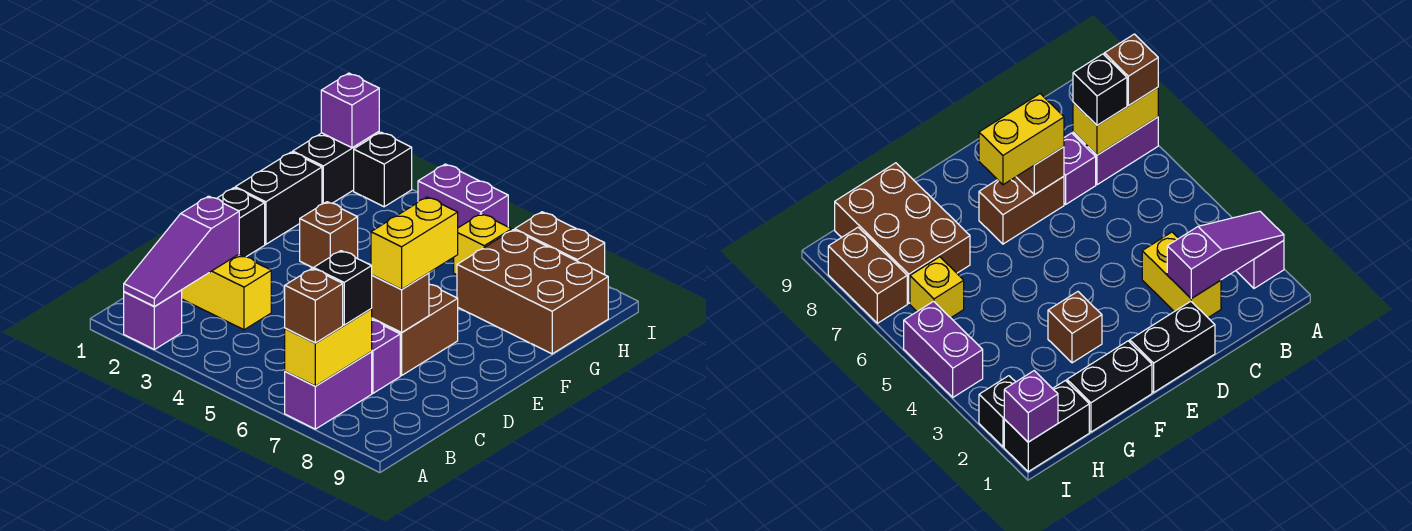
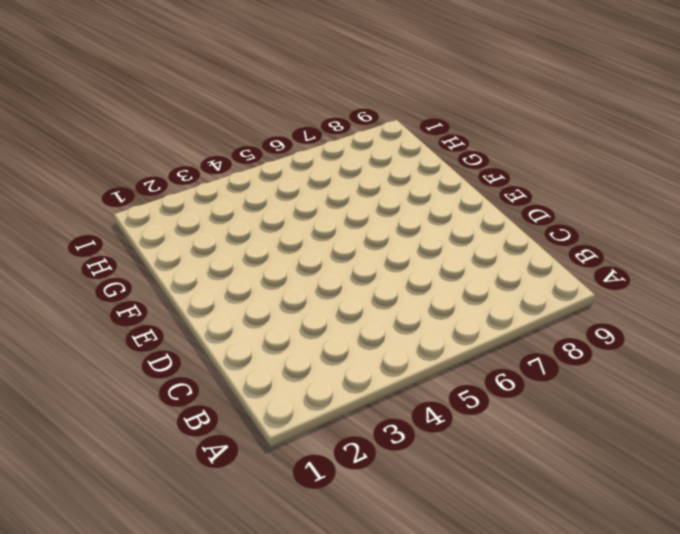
none -> purple 1x1 brick [124,290,182,349]
none -> purple 1x2 brick [285,352,372,429]
none -> yellow 1x2 brick [182,254,271,330]

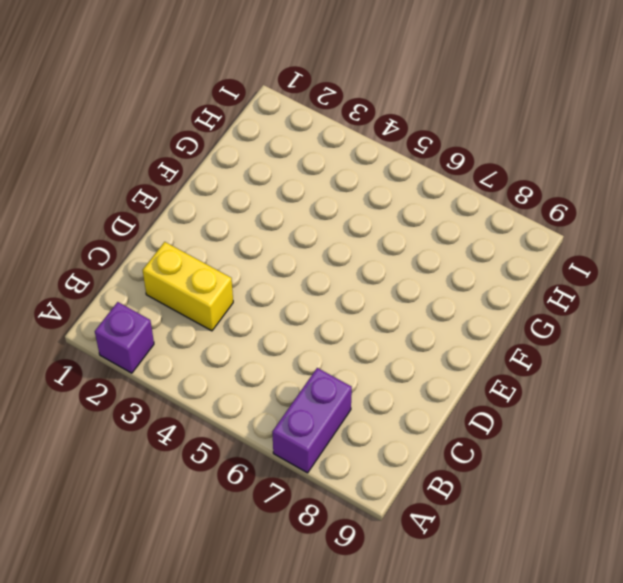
none -> purple 1x1 brick [371,320,400,393]
none -> black 1x2 brick [217,188,265,257]
none -> brown 1x2 brick [372,284,458,376]

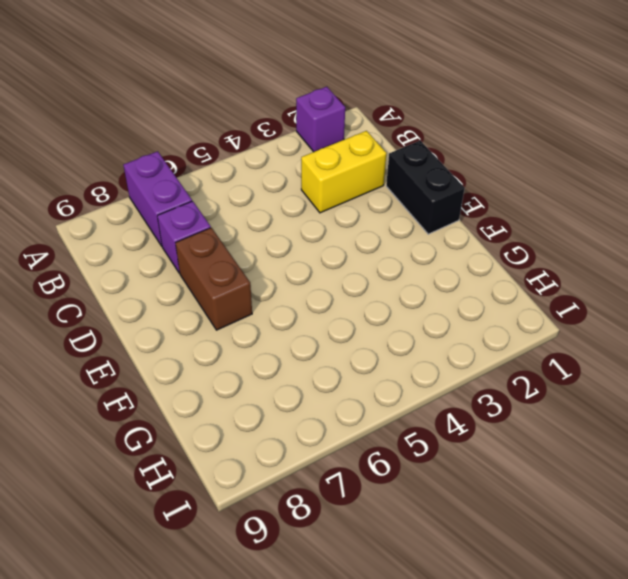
none -> black 1x2 brick [235,152,322,244]
none -> brown 1x1 brick [300,202,358,268]
none -> brown 2x3 brick [457,230,608,354]

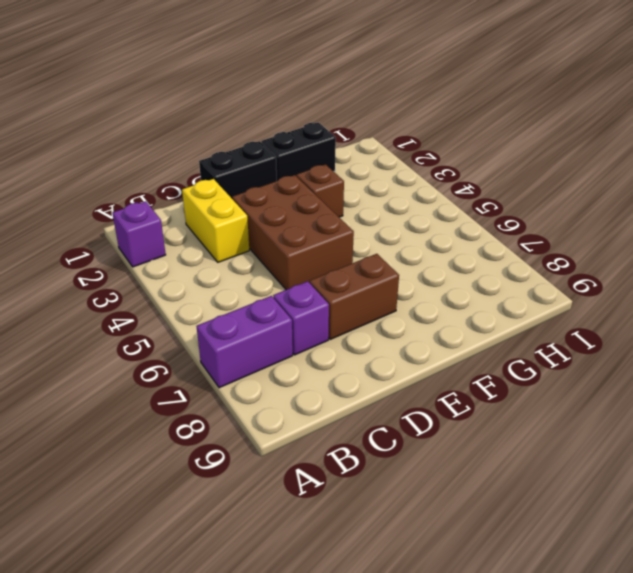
brown 2x3 brick [232,175,354,290] -> brown 2x3 brick moved to [457,230,608,354]
none -> black 1x2 brick [293,131,379,204]
none -> yellow 1x1 brick [454,214,512,275]
none -> black 1x1 brick [354,132,412,207]

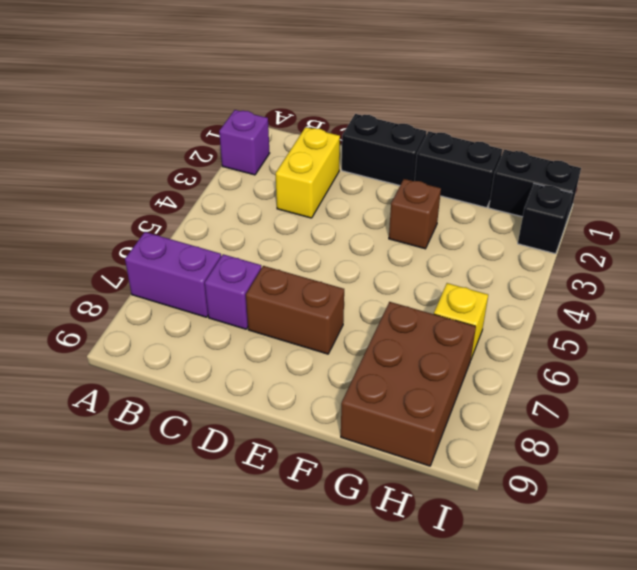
none -> purple 1x2 brick [418,164,508,228]
none -> brown 1x2 brick [515,212,605,275]
none -> purple 1x3 slope [124,196,239,306]

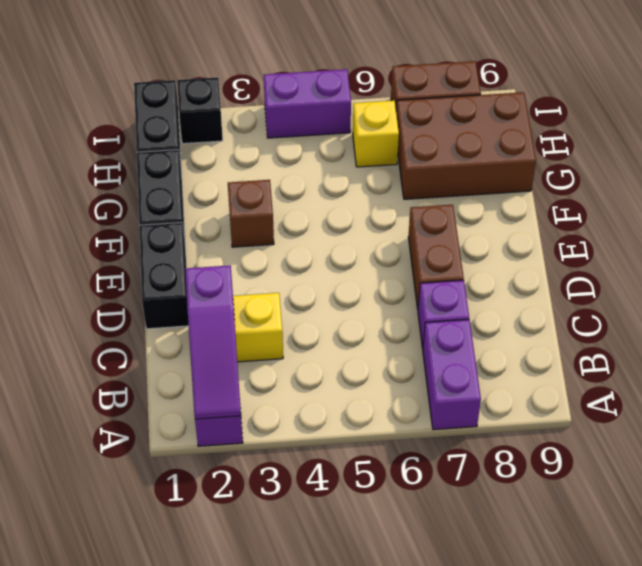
none -> yellow 1x2 brick [285,309,372,386]
none -> brown 1x1 brick [371,273,429,332]
none -> purple 1x1 brick [321,73,379,148]

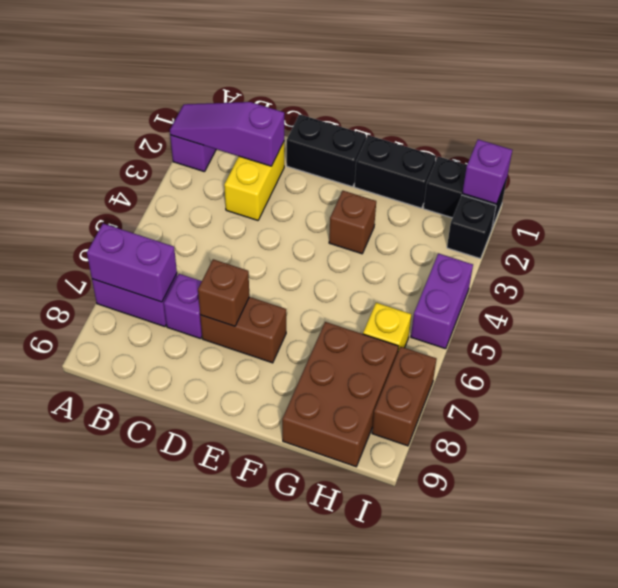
purple 1x2 brick [87,224,177,302] -> yellow 1x2 brick [285,309,372,386]
none -> brown 1x1 brick [285,268,343,343]
none -> black 1x1 brick [314,251,372,325]
none -> yellow 1x2 brick [371,197,458,289]

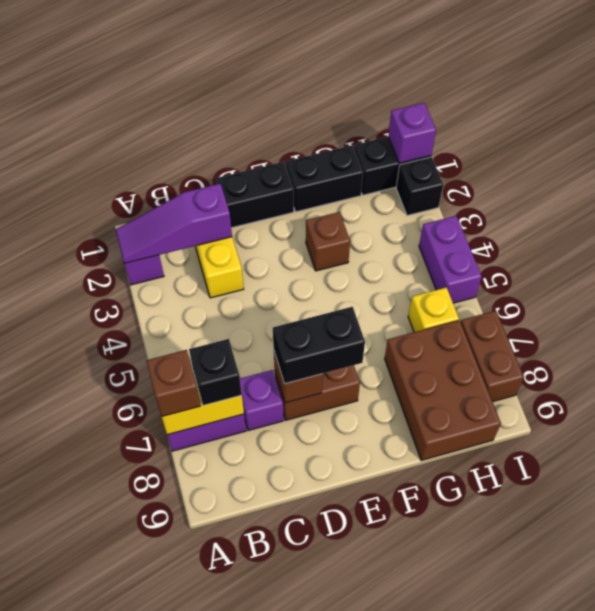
black 1x2 brick [273,307,365,384] -> yellow 1x2 brick [371,197,458,289]

